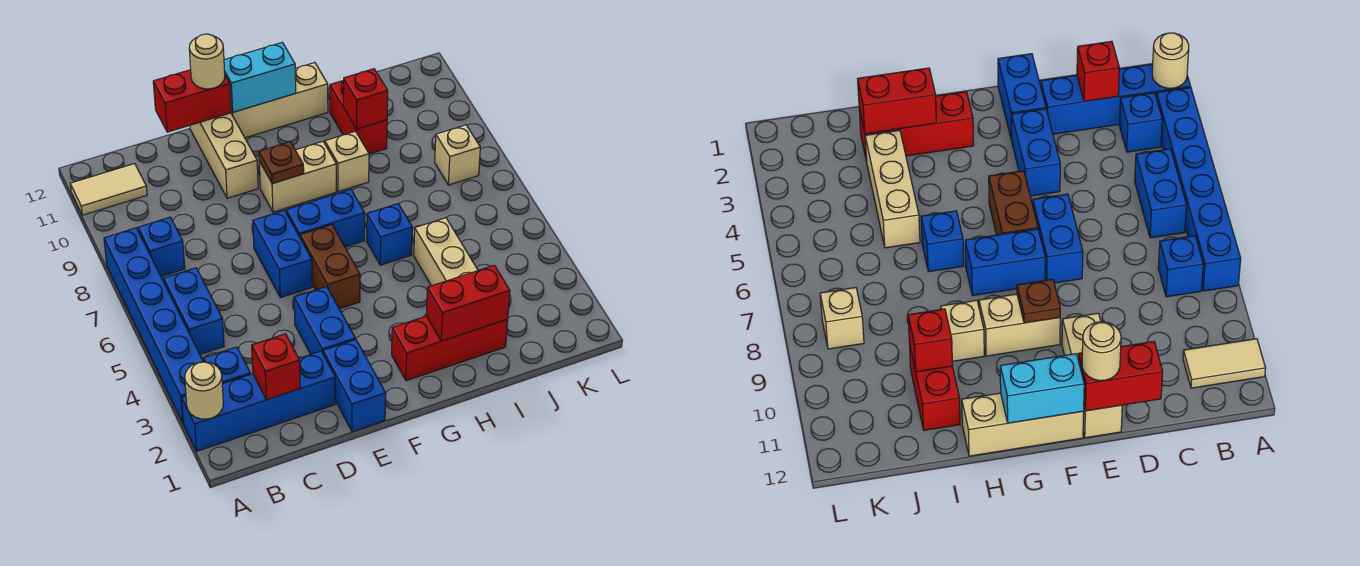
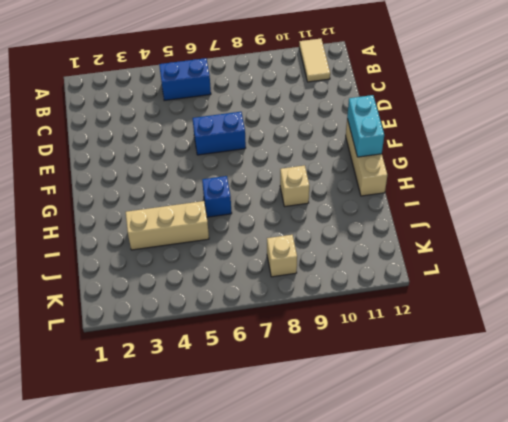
none -> blue 1x4 brick [182,351,335,451]
none -> blue 1x6 brick [104,228,204,422]
none -> blue 1x1 brick [204,347,250,384]

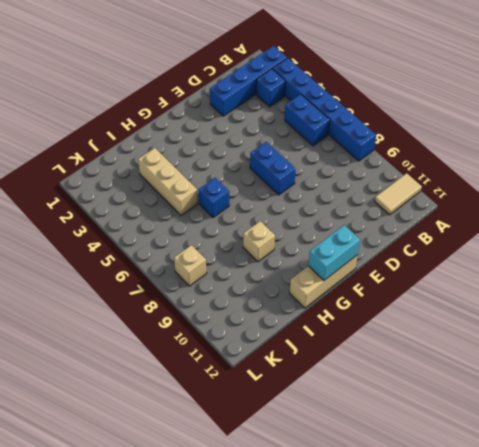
none -> blue 1x1 brick [138,217,185,276]
none -> blue 1x2 brick [323,339,386,432]
none -> blue 1x2 brick [294,286,355,354]

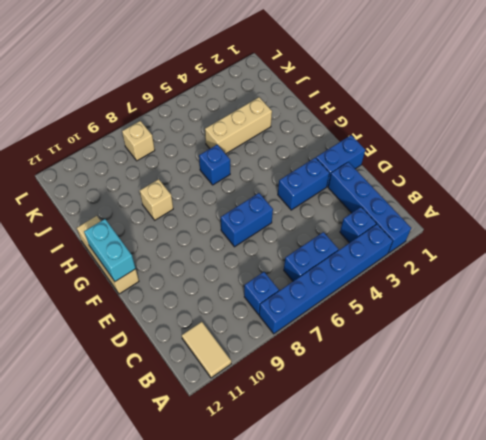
none -> tan 1x3 brick [190,113,258,198]
none -> brown 1x2 brick [300,225,360,309]
none -> blue 1x2 brick [286,189,365,247]

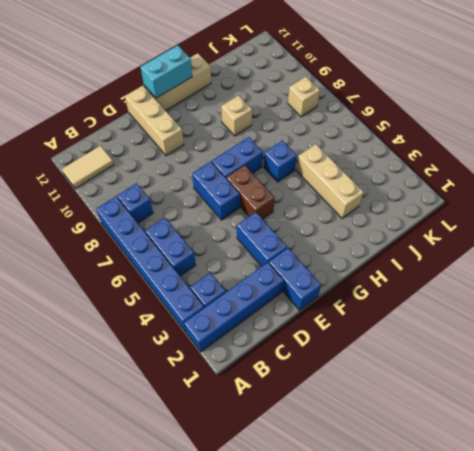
none -> tan 1x2 brick [259,141,336,212]
none -> red 1x3 brick [392,316,508,381]
none -> red 1x2 brick [330,80,387,154]

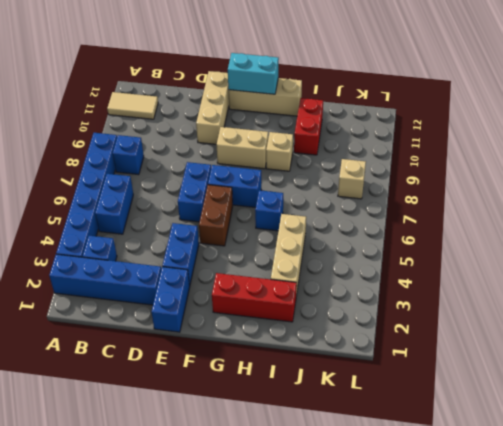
none -> tan 1x1 round brick [185,362,223,419]
none -> red 1x1 brick [252,334,300,400]
none -> red 1x2 brick [153,70,231,132]

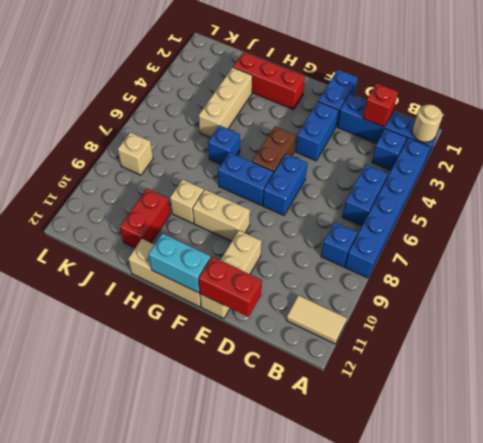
none -> brown 1x1 plate [259,142,304,184]
none -> red 1x2 brick [426,265,510,341]
none -> red 1x1 brick [343,69,388,129]

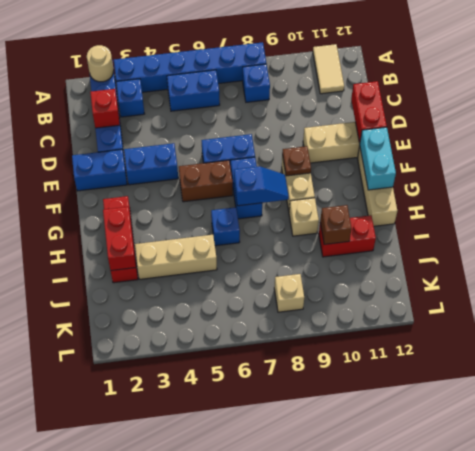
blue 1x2 slope [234,166,289,206] -> none
brown 1x1 brick [320,205,352,244] -> red 1x1 brick [343,69,388,129]
none -> tan 1x1 round brick [189,34,225,89]

